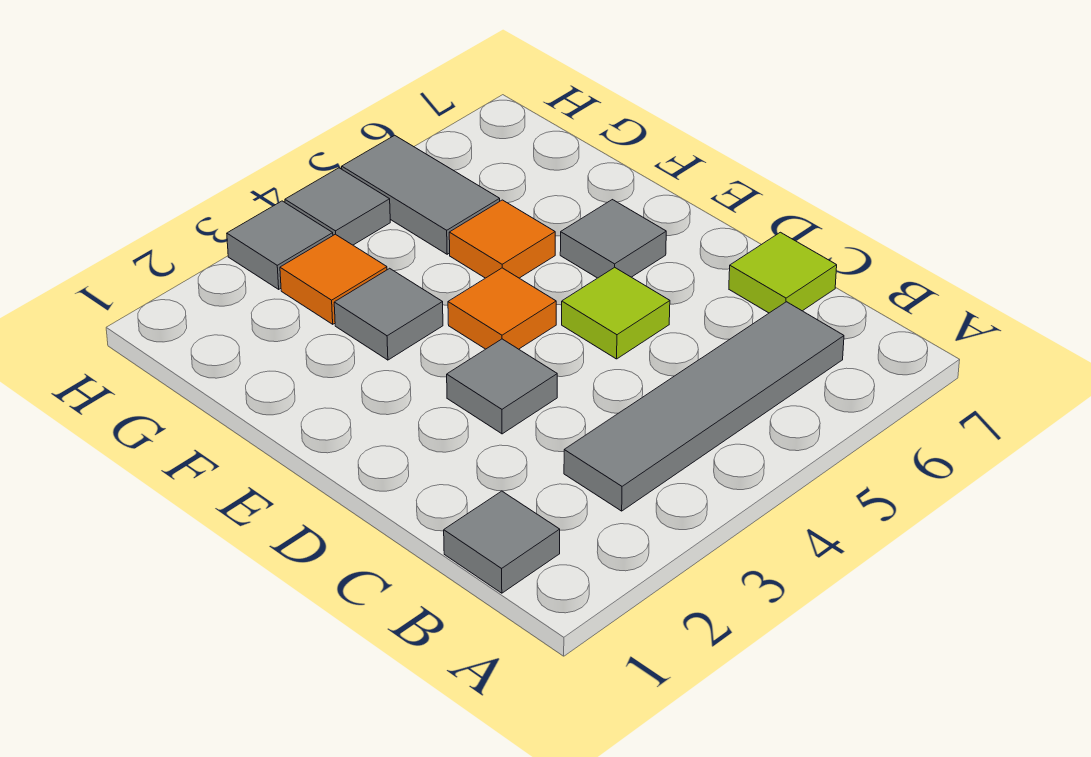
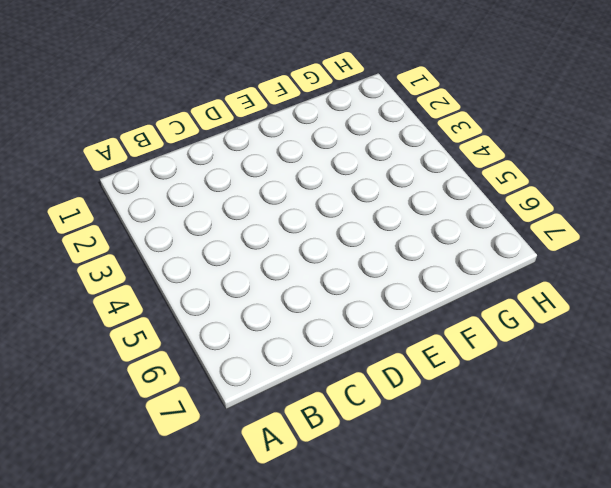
none -> grey 1x1 tile [444,491,560,593]
none -> grey 1x4 tile [564,302,844,511]
none -> lime 1x1 tile [729,232,837,313]

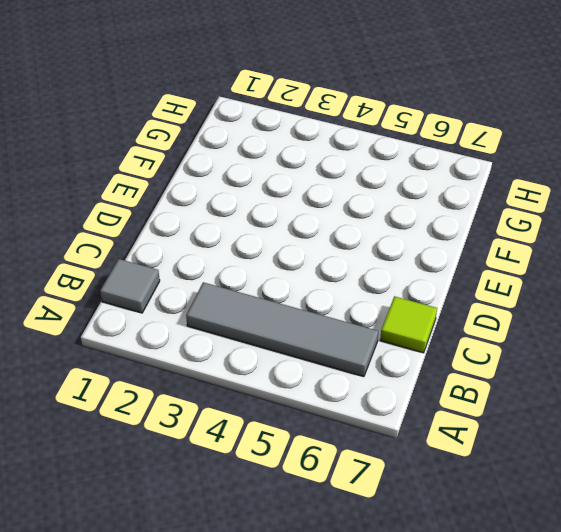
none -> grey 1x1 tile [447,339,557,434]
none -> lime 1x1 tile [562,267,670,359]
none -> orange 1x1 tile [448,268,556,349]

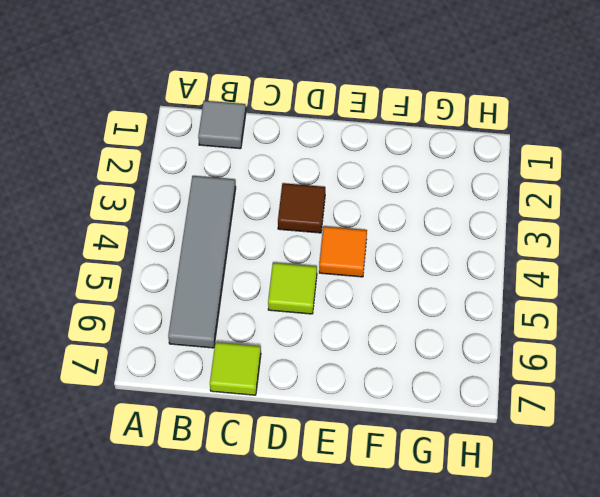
brown 1x1 tile [278,183,325,233] -> grey 1x1 tile [447,339,557,434]
none -> grey 1x1 tile [560,200,666,278]
none -> grey 1x1 tile [334,268,443,360]
none -> orange 1x1 tile [449,200,555,278]

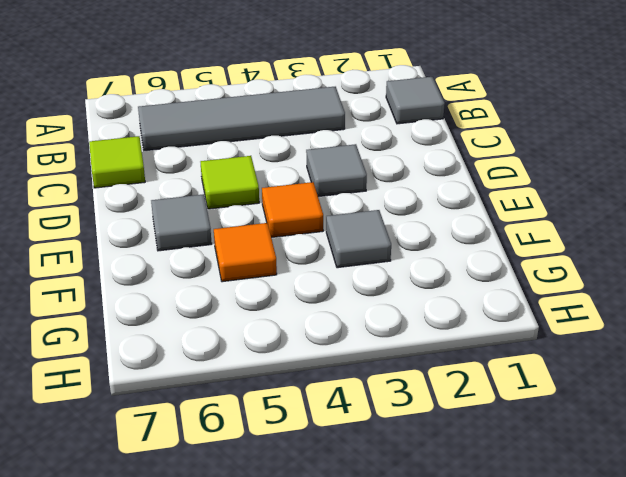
none -> orange 1x1 tile [280,234,387,324]
none -> grey 1x2 tile [342,135,500,254]
none -> grey 1x1 tile [227,201,333,289]

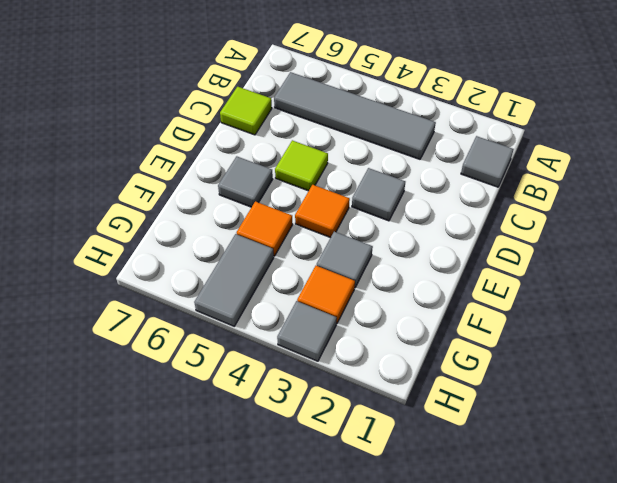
none -> grey 1x1 tile [285,168,390,245]

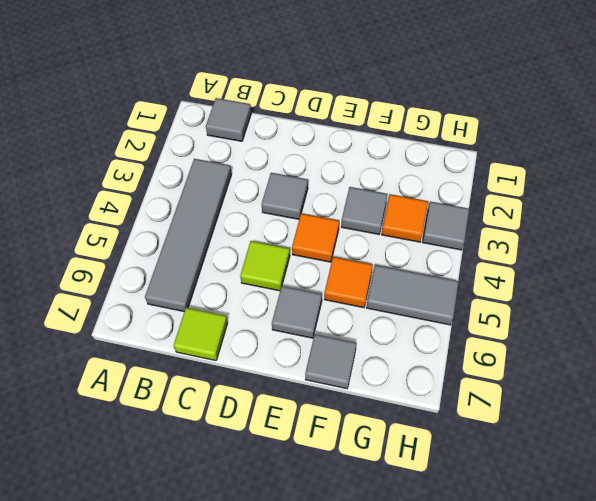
grey 1x1 tile [305,334,357,389] -> grey 1x1 tile moved to [285,168,390,245]

